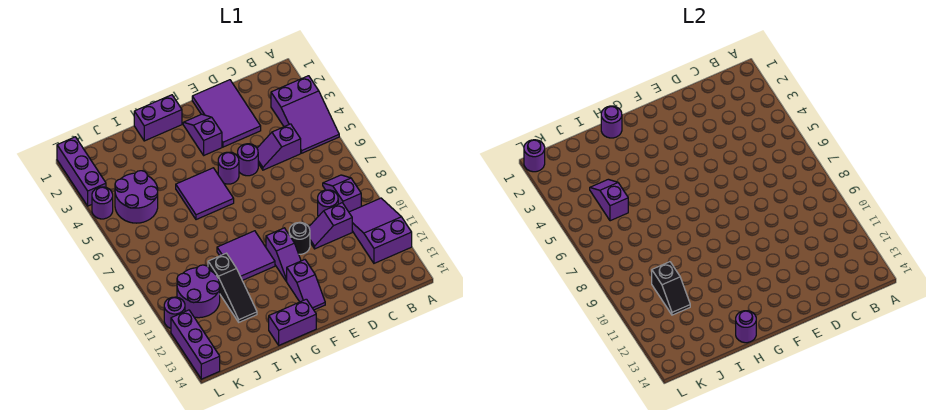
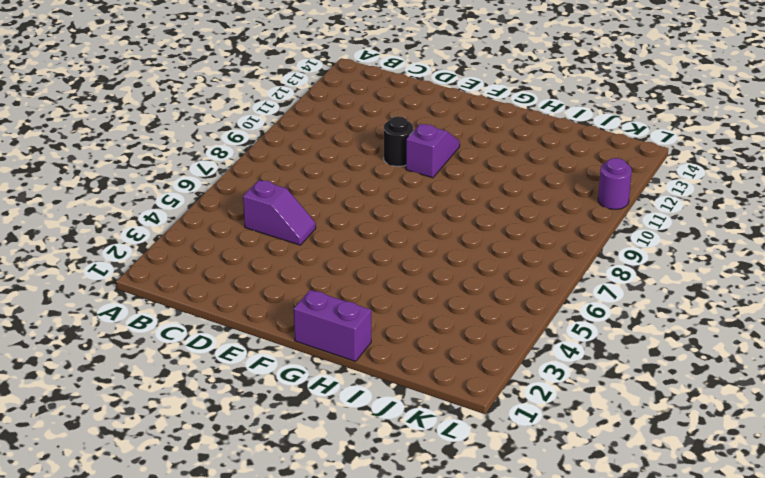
none -> purple 2x3 slope [271,76,339,153]
none -> purple 2x3 slope [349,198,412,263]
none -> purple 1x2 slope [323,175,361,212]

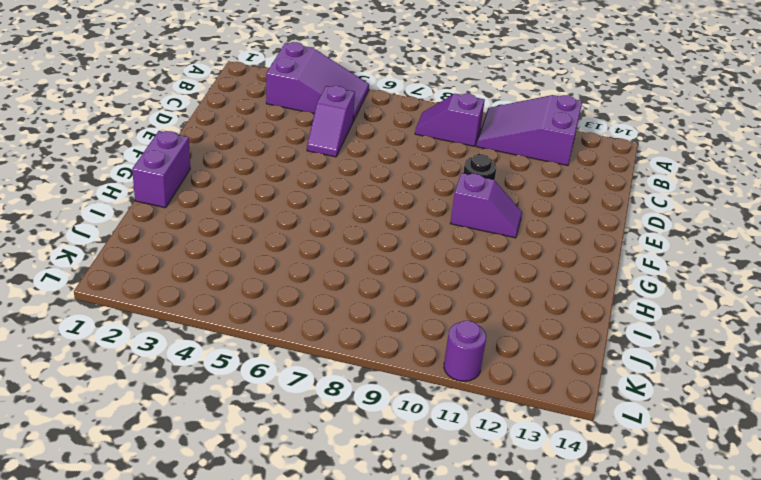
none -> purple 1x1 round brick [318,190,338,216]
none -> purple 1x2 slope [309,203,352,249]
none -> purple 2x3 tile [192,80,261,147]

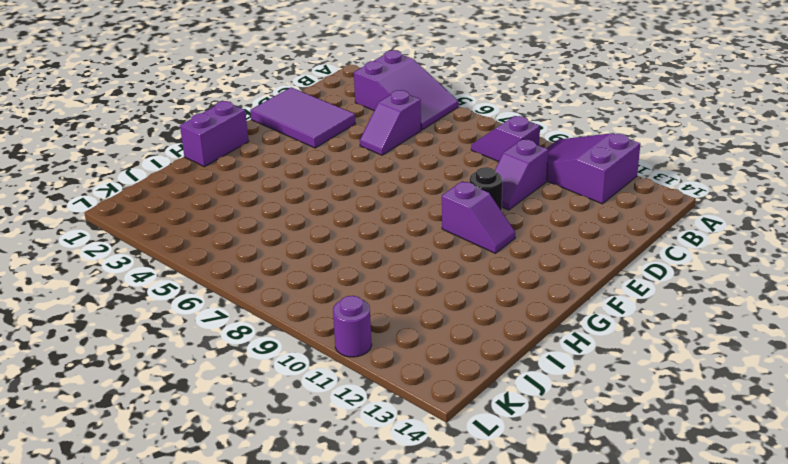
none -> purple 1x1 round brick [318,190,338,216]
none -> purple 1x1 round brick [238,144,258,176]
none -> purple 1x2 slope [183,114,222,155]

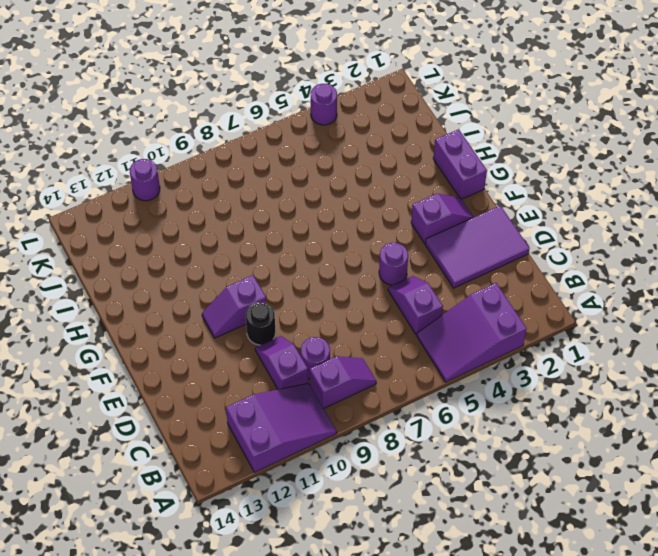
none -> purple 1x1 round brick [218,152,239,184]
none -> purple 1x2 slope [286,260,325,310]
none -> purple 2x2 tile [176,168,234,220]

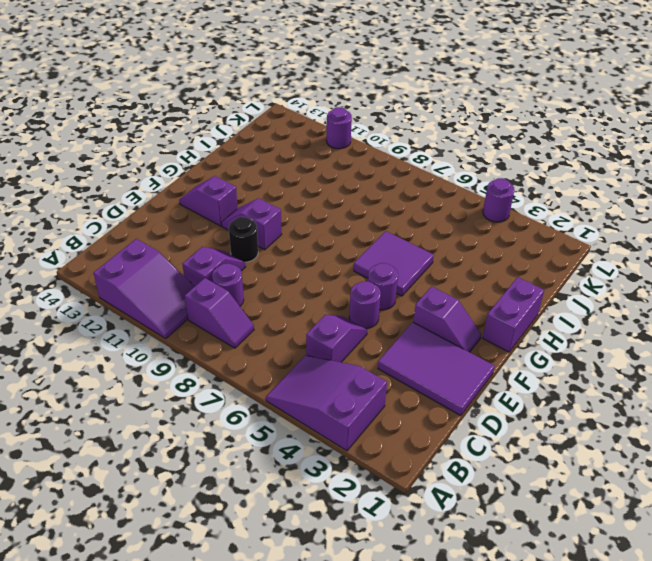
none -> purple 2x2 tile [217,231,275,280]
none -> purple 1x2 brick [269,299,316,345]
none -> black 1x3 slope [208,253,257,322]

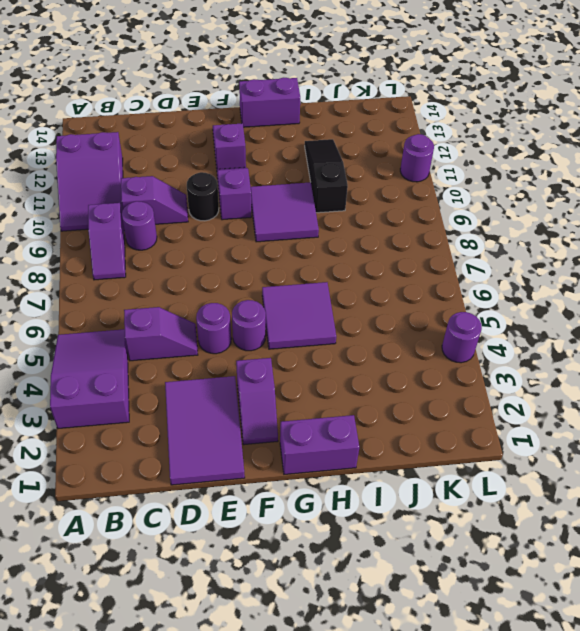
none -> purple 2x2 round brick [115,171,158,223]
none -> purple 2x2 round brick [177,265,220,318]
none -> purple 1x3 brick [57,137,106,206]

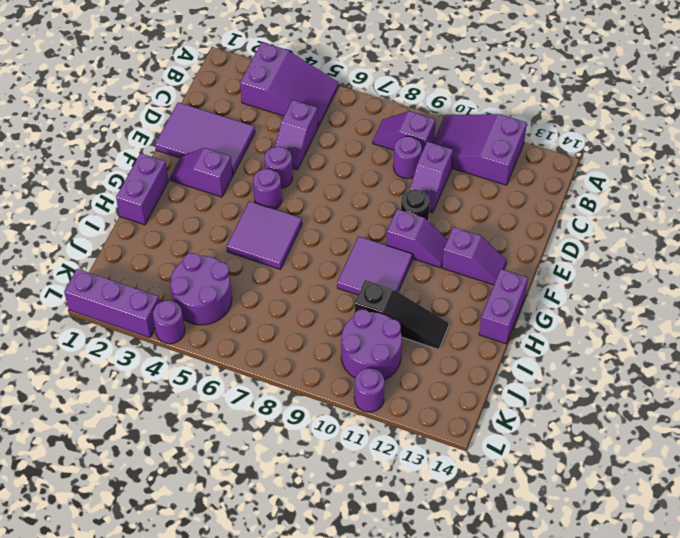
none -> purple 1x3 brick [171,310,220,379]
none -> purple 1x1 round brick [601,106,622,138]
none -> purple 1x1 round brick [736,311,756,343]

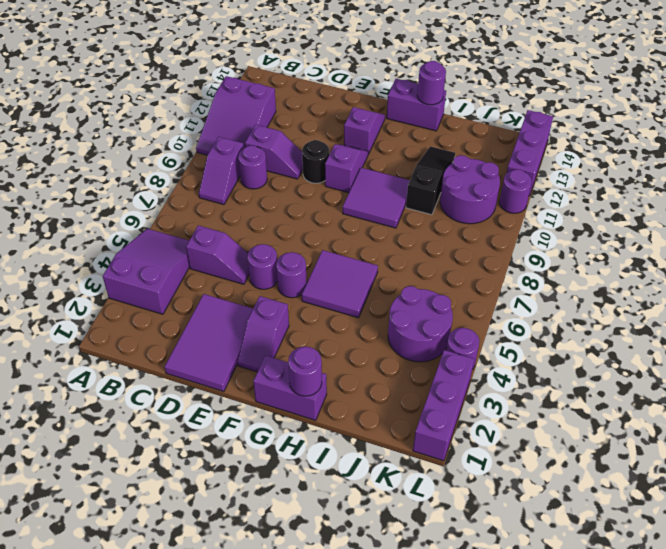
none -> purple 1x2 slope [590,179,628,221]
none -> black 1x2 slope [652,262,690,315]
none -> purple 1x1 round brick [524,140,545,172]

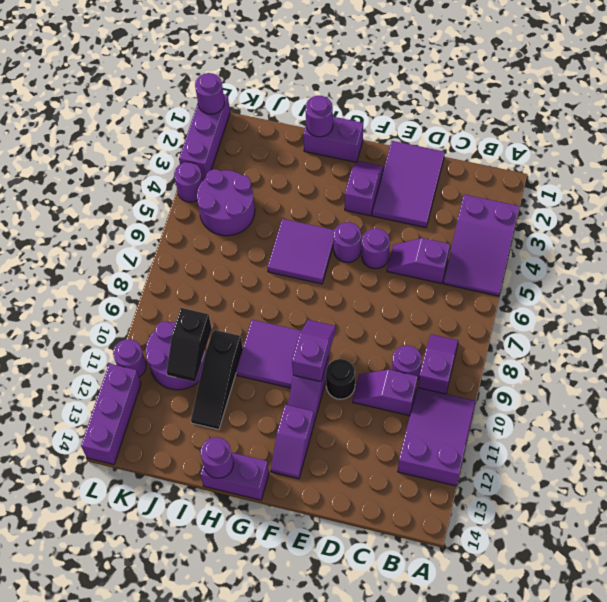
purple 1x2 slope [292,320,336,382] -> purple 1x2 slope moved to [590,179,628,221]

